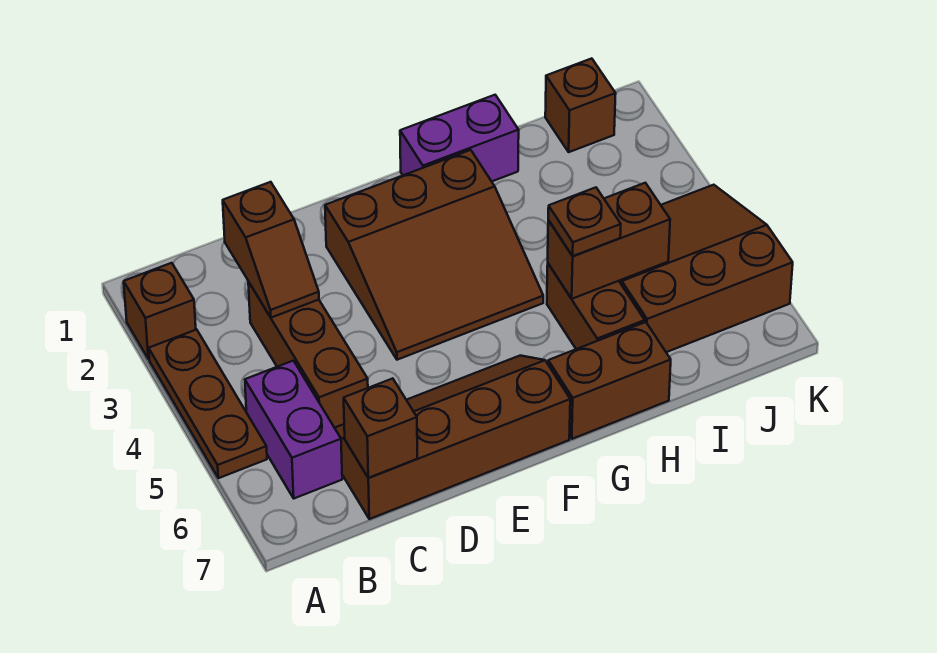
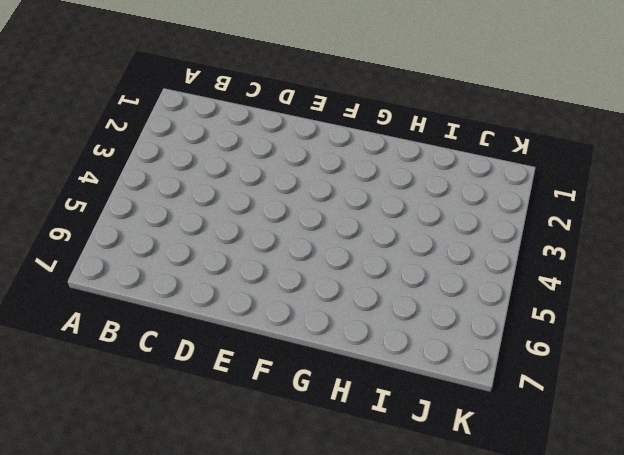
none -> brown 1x1 brick [124,263,196,359]
none -> brown 1x3 plate [149,330,267,478]
none -> purple 1x2 brick [245,361,342,498]

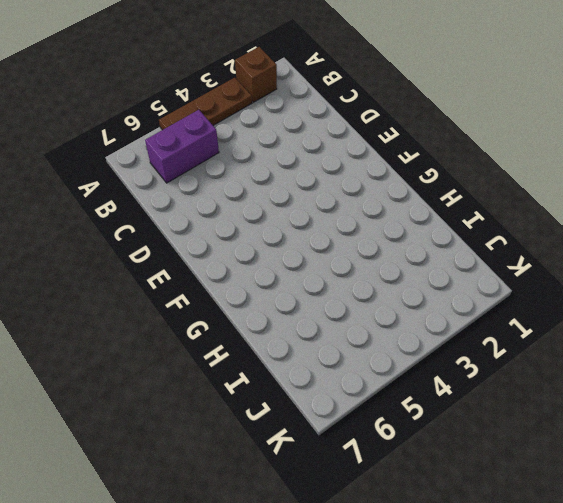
none -> brown 1x3 brick [248,281,368,428]
none -> brown 2x4 slope [335,356,570,519]
none -> brown 3x3 slope [325,150,543,360]

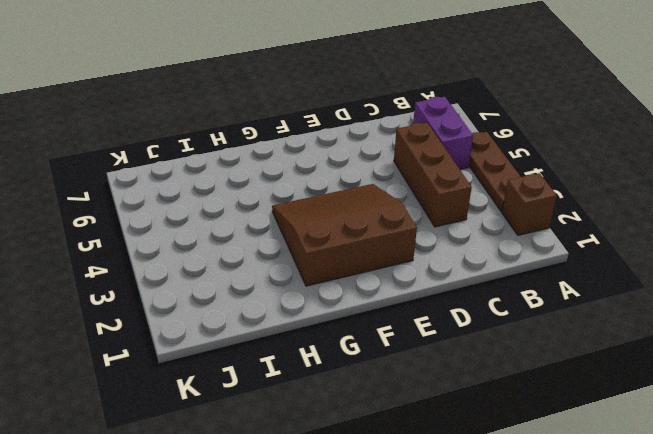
none -> brown 2x4 slope [335,356,570,519]
none -> purple 1x2 brick [400,95,519,181]
none -> brown 1x2 brick [548,322,671,439]

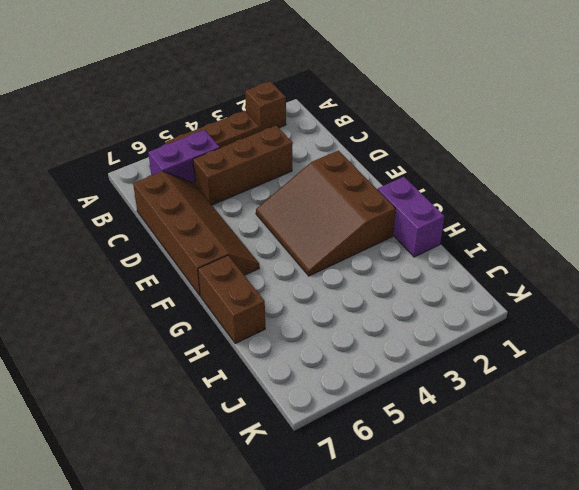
none -> brown 1x2 brick [547,264,645,349]
none -> brown 3x3 slope [619,185,793,352]
none -> brown 1x1 brick [545,58,616,152]

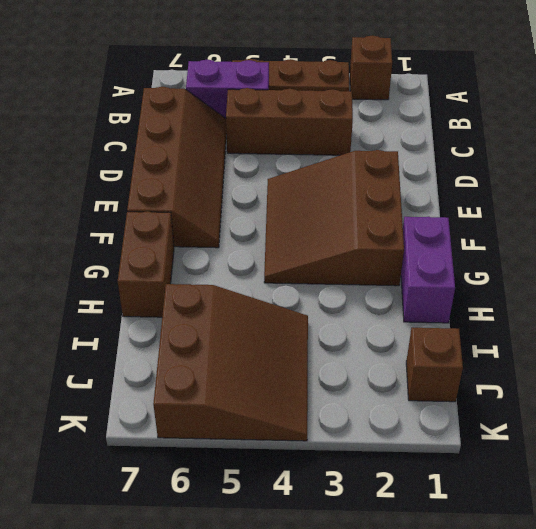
none -> brown 1x2 brick [547,264,645,349]
none -> brown 1x2 slope [223,182,319,318]
none -> brown 1x1 brick [344,378,417,478]

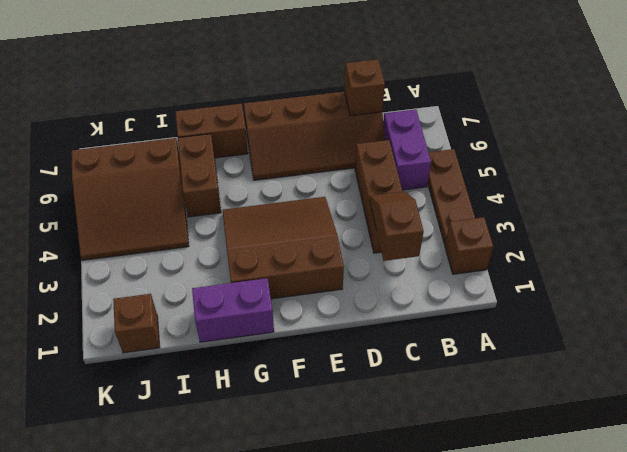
none -> brown 1x2 brick [548,183,670,299]
none -> brown 1x1 plate [548,187,621,256]

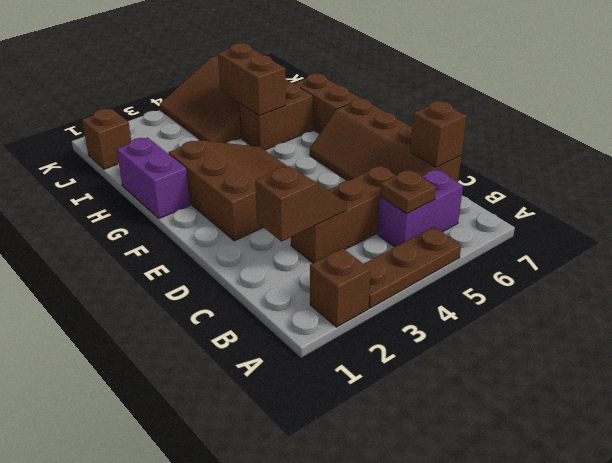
brown 1x1 plate [380,170,436,214] -> brown 1x1 plate moved to [548,187,621,256]

